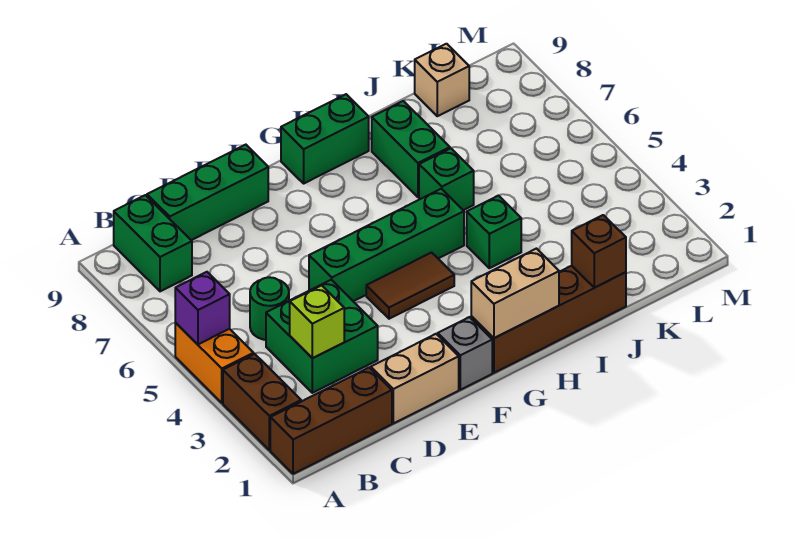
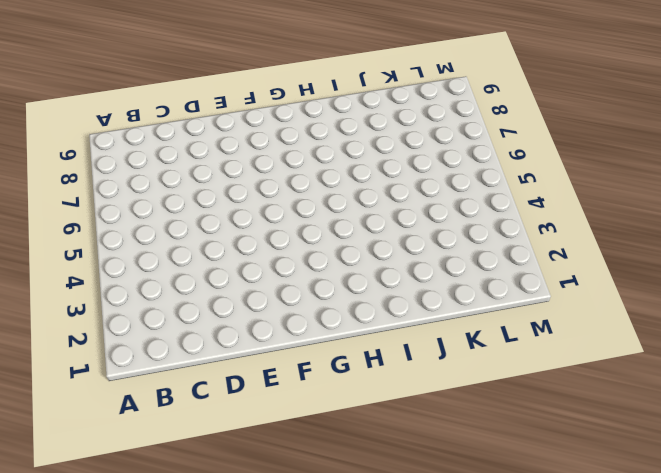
none -> brown 1x3 brick [270,368,392,474]
none -> brown 1x2 brick [223,354,301,450]
none -> orange 1x2 brick [175,323,254,403]

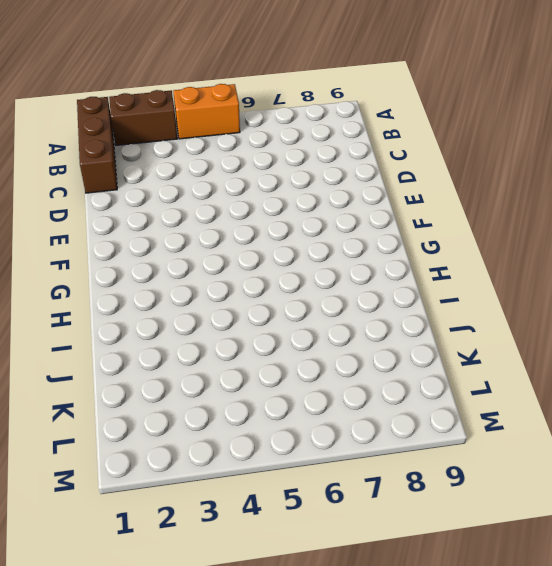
none -> green 1x2 brick [114,195,192,291]
none -> green 2x2 brick [266,280,378,393]
none -> green 1x1 round brick [250,277,289,340]

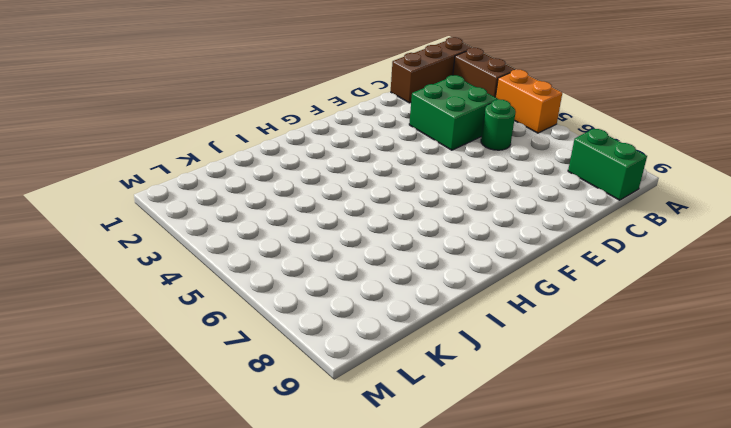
none -> green 1x3 brick [147,145,268,240]
none -> tan 1x2 brick [371,334,459,423]
none -> green 1x4 brick [309,189,464,301]

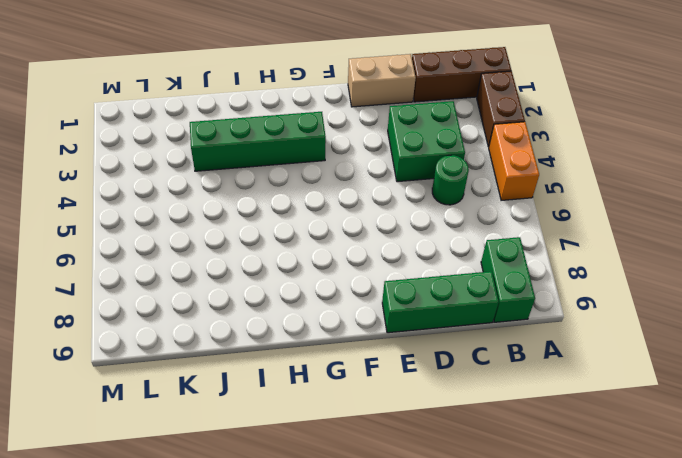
green 1x4 brick [190,112,326,171] -> green 1x4 brick moved to [309,189,464,301]
none -> grey 1x1 brick [438,317,492,390]
none -> brown 1x2 tile [366,253,454,319]
none -> brown 1x4 brick [471,266,626,373]

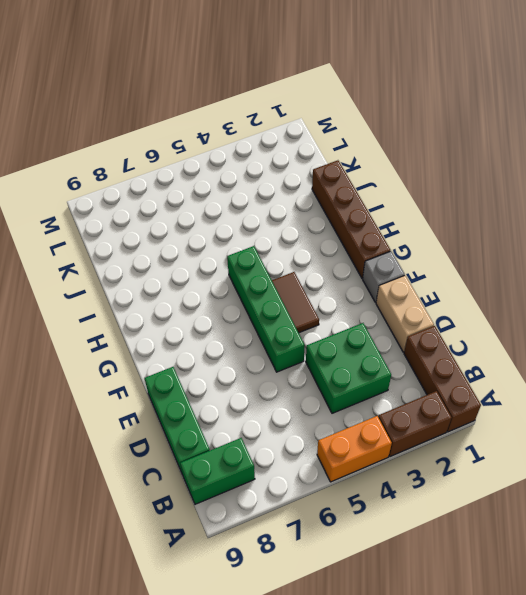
none -> green 1x1 round brick [250,277,289,340]
none -> green 1x2 brick [281,94,369,183]
none -> green 1x1 brick [467,196,521,268]

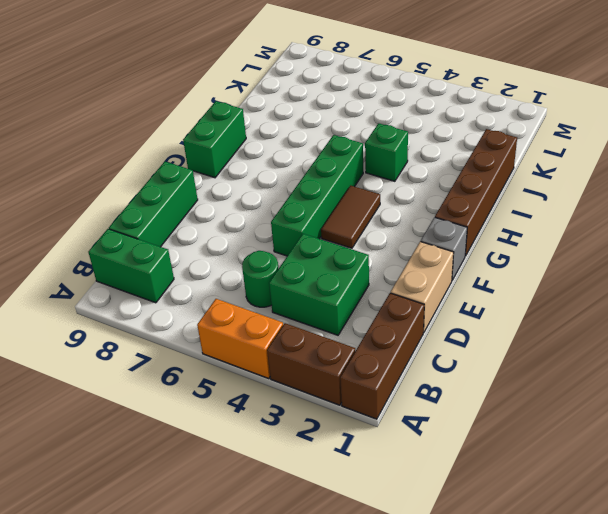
none -> green 1x1 brick [419,148,474,210]
none -> green 1x2 brick [372,101,450,197]
none -> tan 1x1 brick [415,44,469,116]

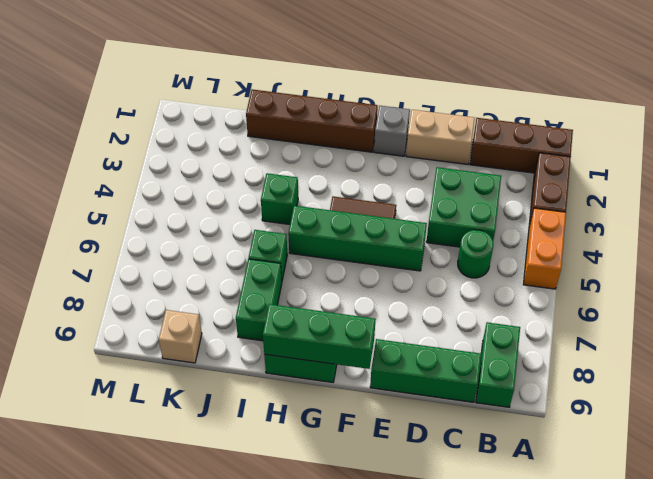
green 1x3 brick [263,304,376,369] -> none
none -> purple 1x1 brick [175,272,230,344]
none -> lime 1x1 brick [290,285,344,358]
none -> tan 1x2 brick [471,249,559,338]

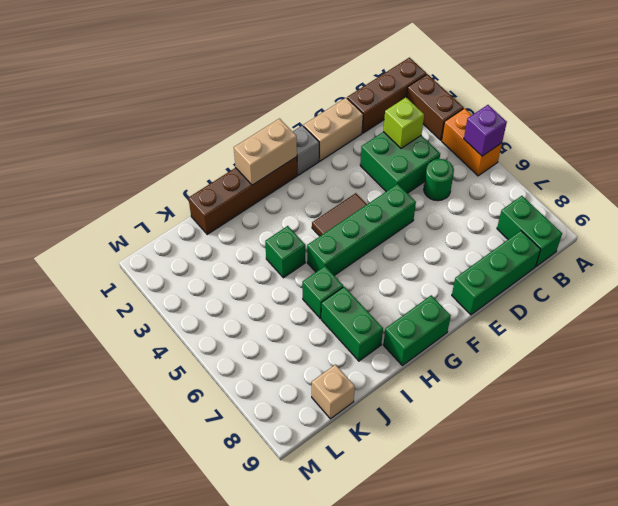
none -> brown 1x1 brick [572,215,626,288]

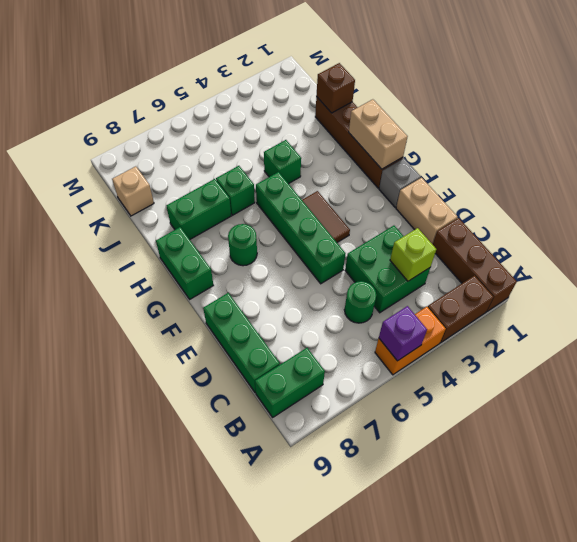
green 1x1 round brick [228,224,257,266] -> none

